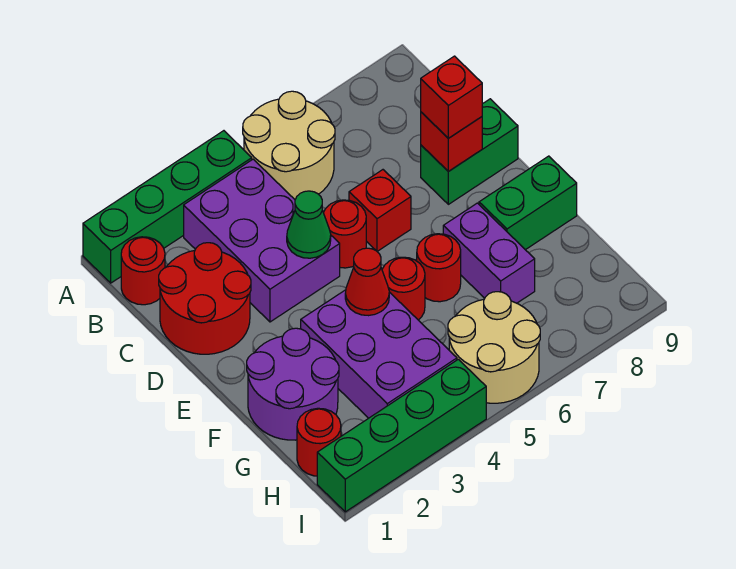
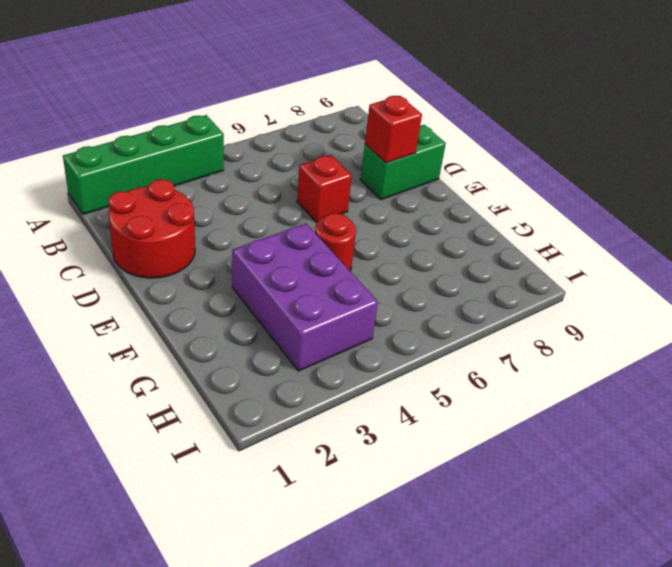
none -> tan 2x2 round brick [243,91,335,199]
none -> red 1x1 round brick [121,237,165,305]
none -> purple 2x3 brick [184,159,340,322]

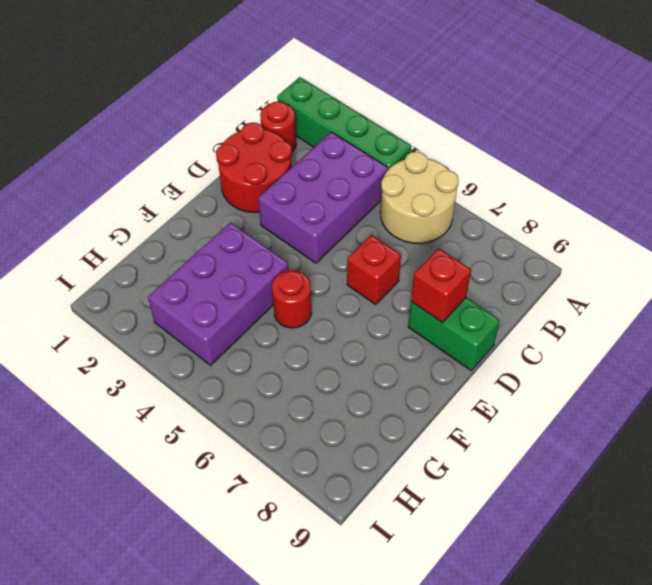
none -> red 1x1 round brick [323,200,366,268]
none -> purple 2x2 round brick [247,328,339,440]
none -> red 1x1 round brick [417,234,461,302]

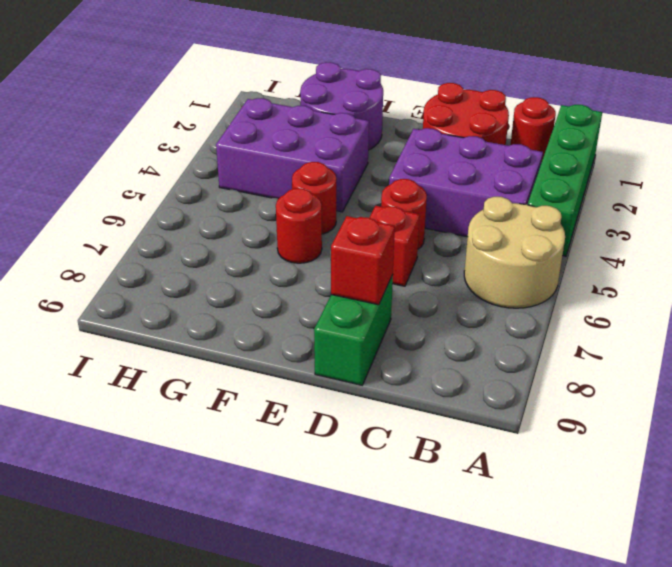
none -> purple 1x2 brick [443,203,535,303]
none -> green 1x2 brick [479,156,577,250]
none -> red 1x1 round brick [297,408,341,476]

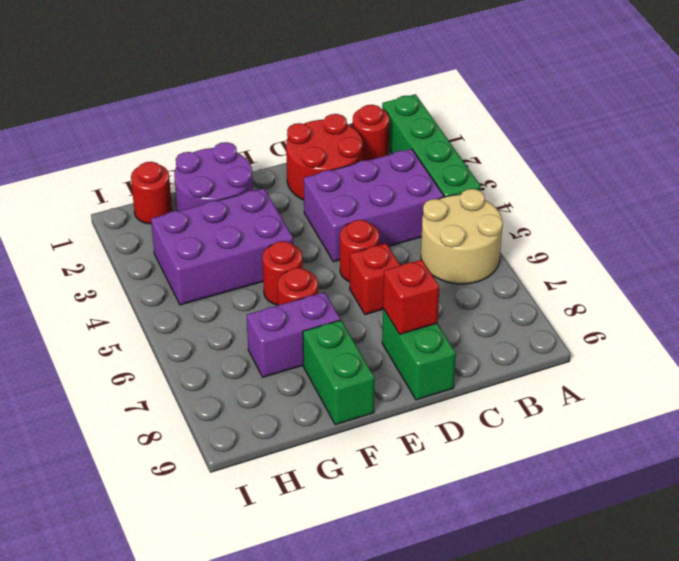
none -> tan 2x2 round brick [448,292,540,403]
none -> green 1x4 brick [317,359,486,512]
none -> green 1x1 cone [287,191,331,258]

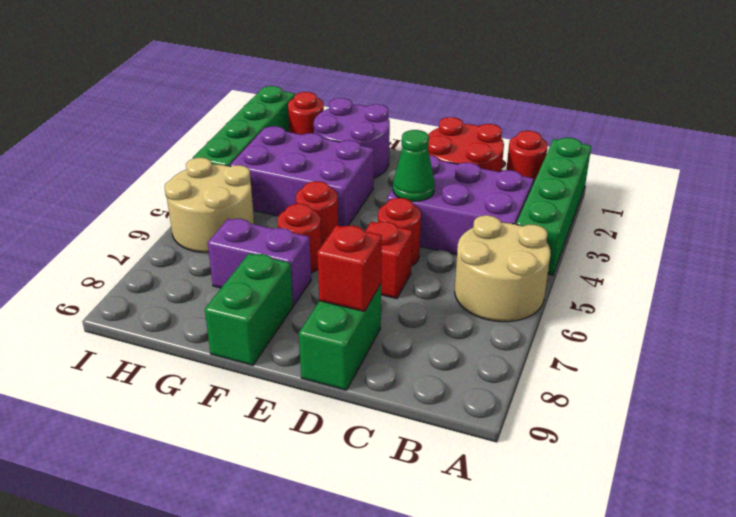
none -> red 1x1 cone [345,248,389,316]
none -> red 1x1 brick [421,56,482,138]

